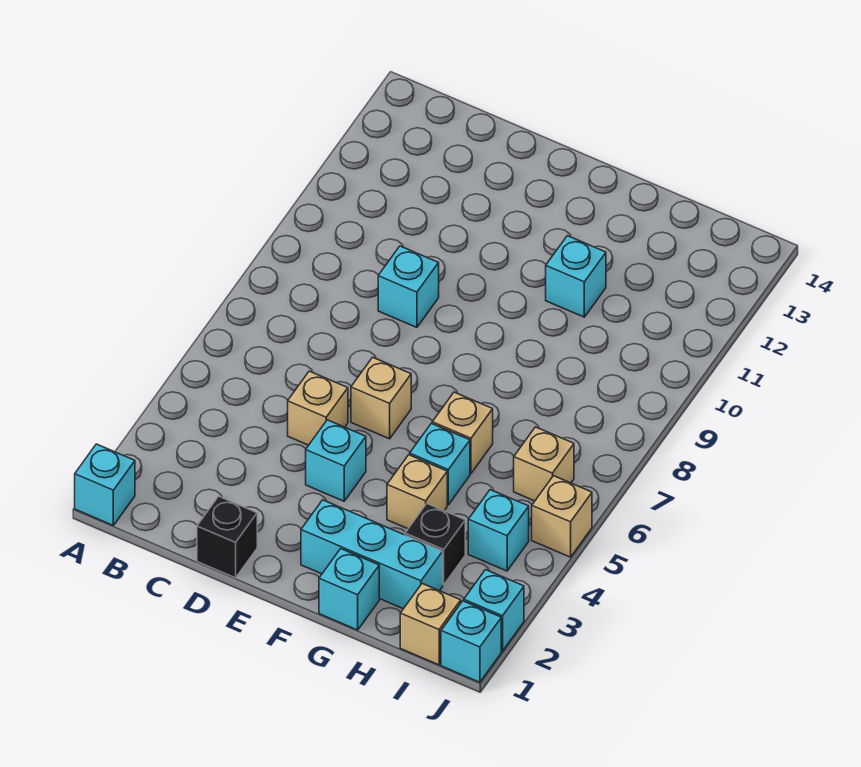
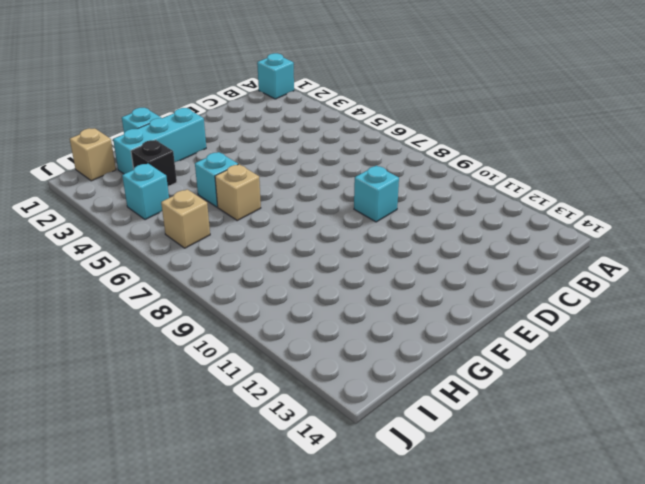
none -> black 1x1 brick [197,496,257,578]
none -> tan 1x1 brick [288,371,348,445]
none -> cyan 1x1 brick [306,420,366,501]

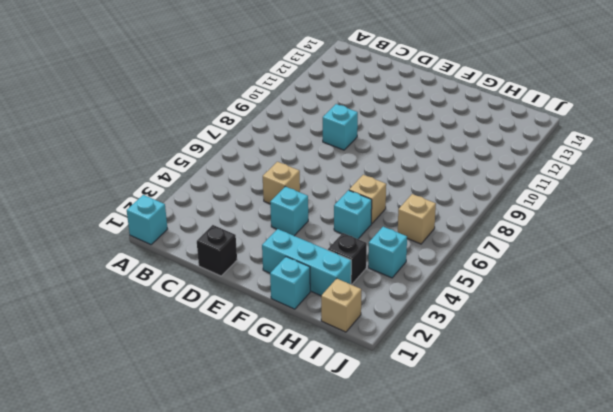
none -> tan 1x1 brick [351,357,411,439]
none -> tan 1x1 brick [387,455,447,529]
none -> cyan 1x1 brick [546,236,606,317]

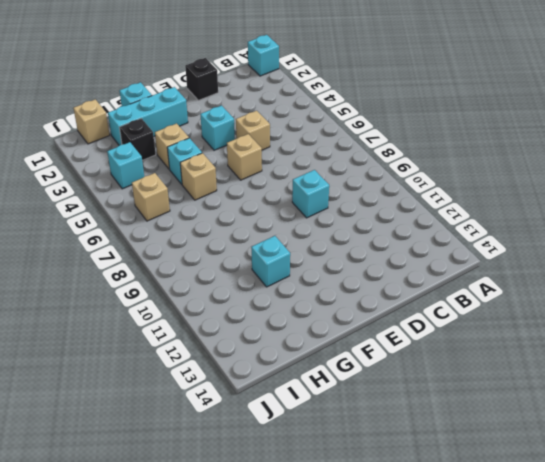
none -> cyan 1x1 brick [441,601,501,682]
none -> cyan 1x1 brick [464,570,524,651]
none -> tan 1x1 brick [532,476,592,557]

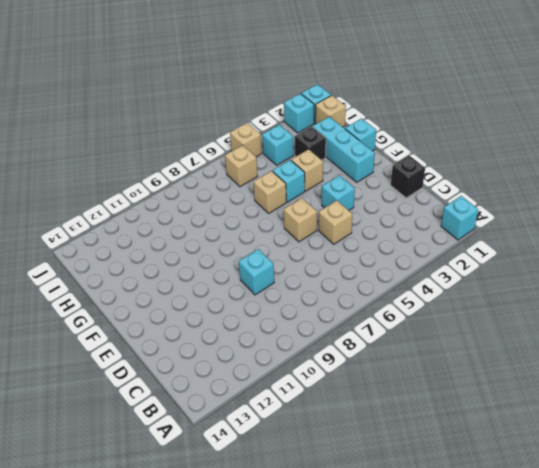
none -> cyan 1x1 brick [546,236,606,317]

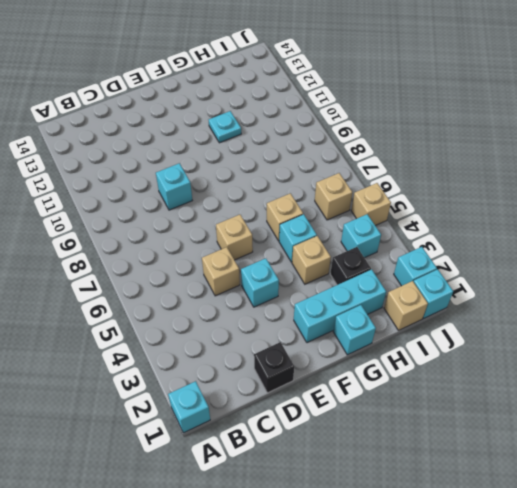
cyan 1x1 plate [209,111,241,143] -> cyan 1x1 brick [546,236,606,317]

